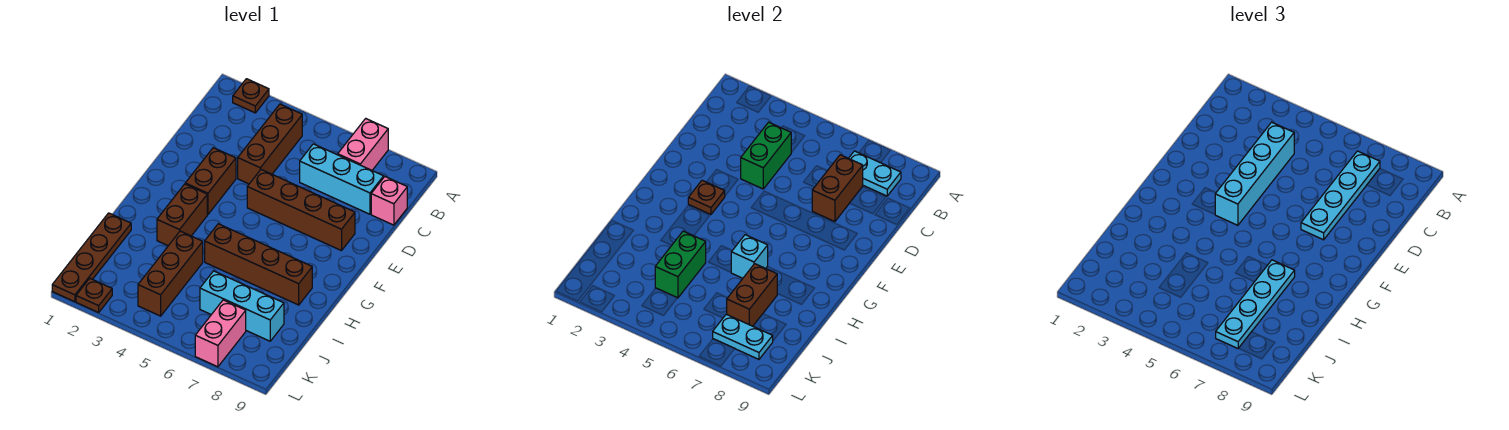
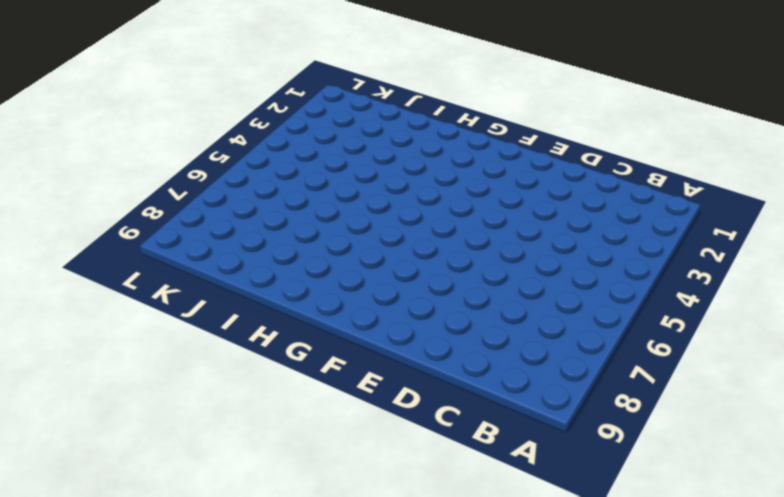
none -> brown 1x1 plate [233,79,269,113]
none -> pink 1x2 brick [338,119,388,170]
none -> brown 1x3 brick [238,104,302,184]

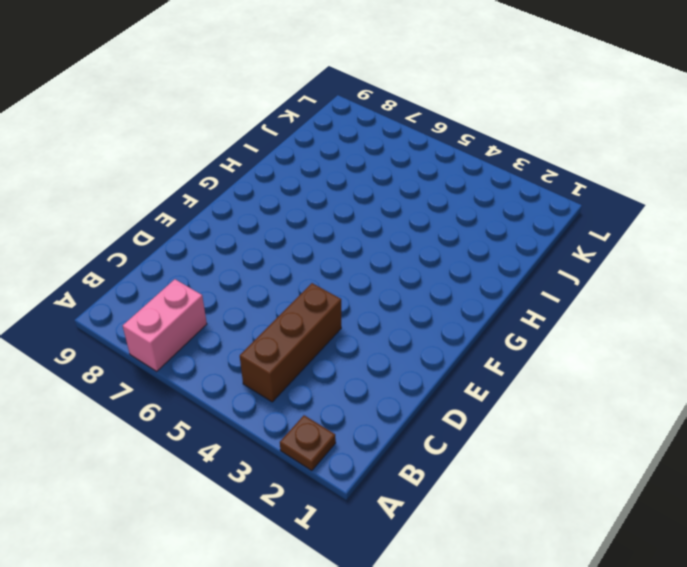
none -> cyan 1x3 brick [300,144,384,214]
none -> pink 1x1 brick [371,177,407,225]
none -> brown 1x2 brick [185,148,236,214]

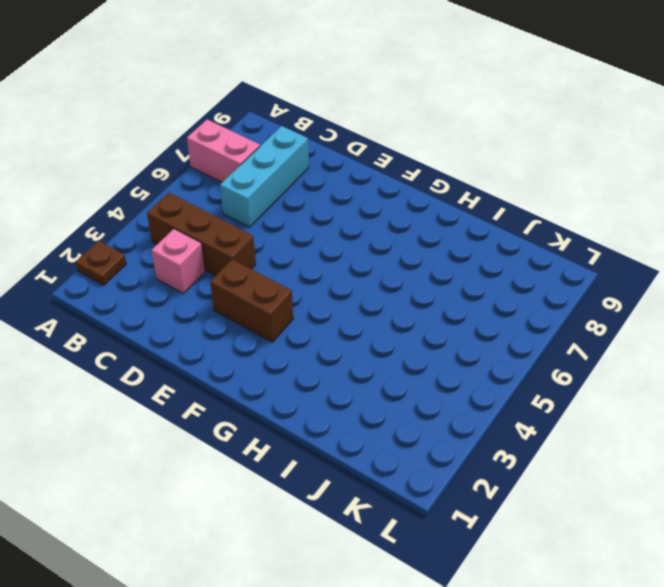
pink 1x1 brick [152,229,205,293] -> pink 1x1 brick moved to [371,177,407,225]
none -> brown 1x4 brick [247,170,355,251]
none -> brown 1x2 brick [157,184,207,246]
none -> brown 1x4 brick [205,224,312,305]

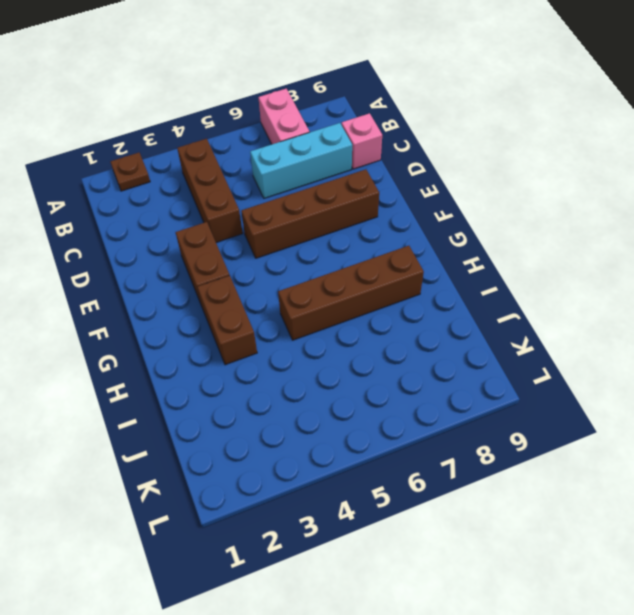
none -> brown 1x4 plate [52,213,131,302]
none -> brown 1x3 brick [138,231,203,316]
none -> cyan 1x3 brick [200,271,284,341]

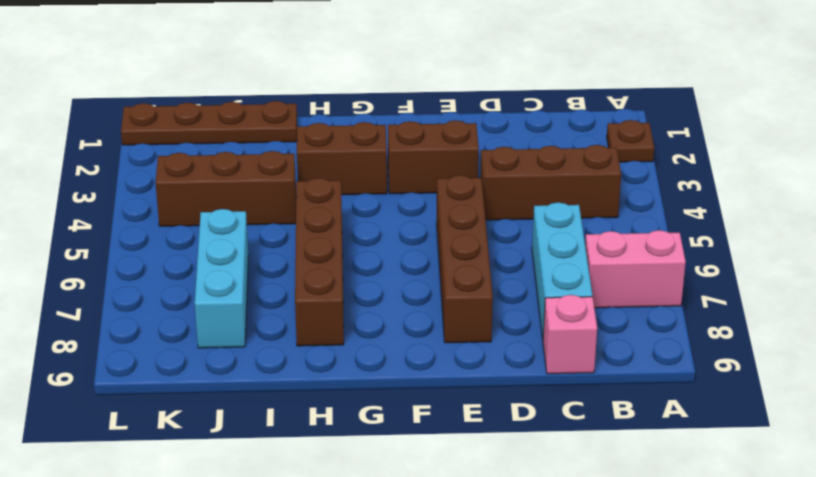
none -> pink 1x2 brick [195,300,246,367]
none -> brown 1x1 plate [76,278,112,312]
none -> cyan 1x2 plate [849,151,901,196]

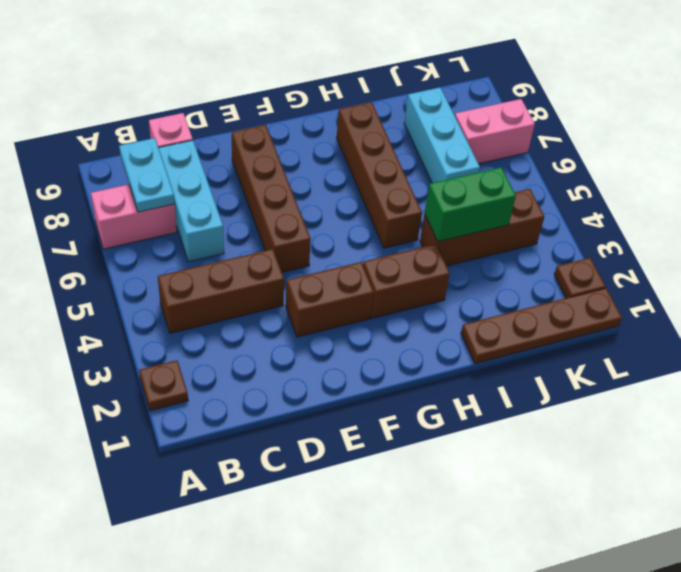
none -> green 1x2 brick [741,122,791,189]
none -> brown 1x2 brick [812,155,863,222]
none -> brown 1x1 plate [688,180,725,214]

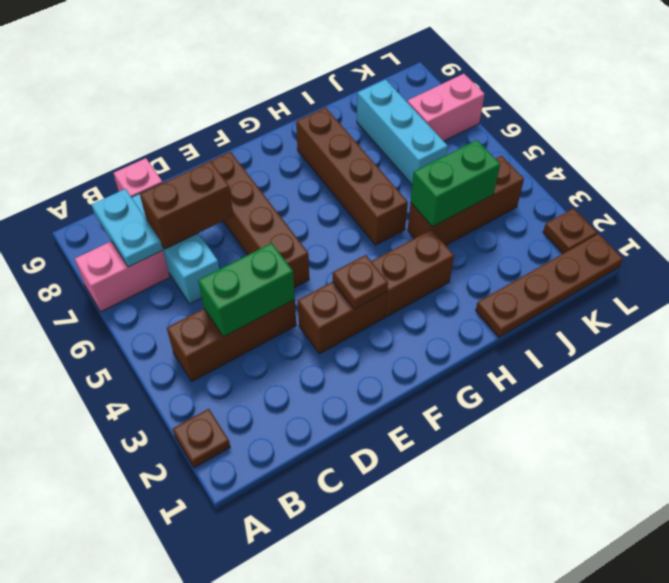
none -> cyan 1x1 brick [731,235,768,278]
none -> brown 1x2 brick [727,264,777,326]
none -> cyan 1x2 plate [713,314,773,359]

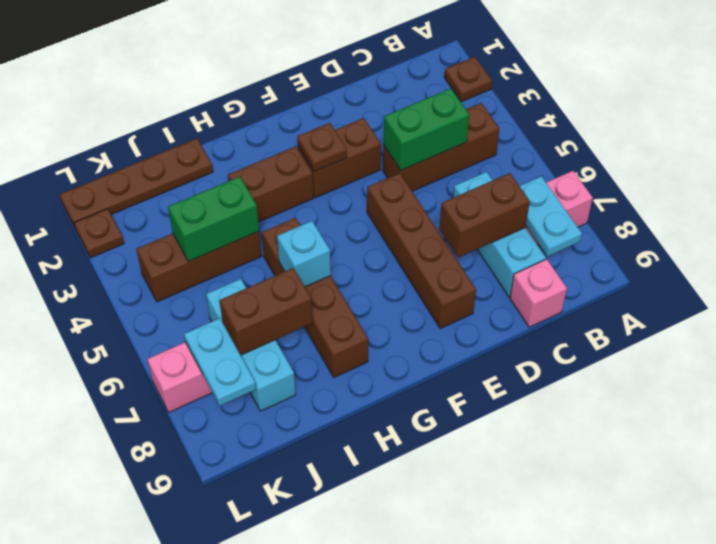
none -> cyan 1x4 plate [1301,151,1380,240]
none -> cyan 1x4 brick [1215,122,1294,225]
none -> cyan 1x4 plate [1216,260,1295,348]

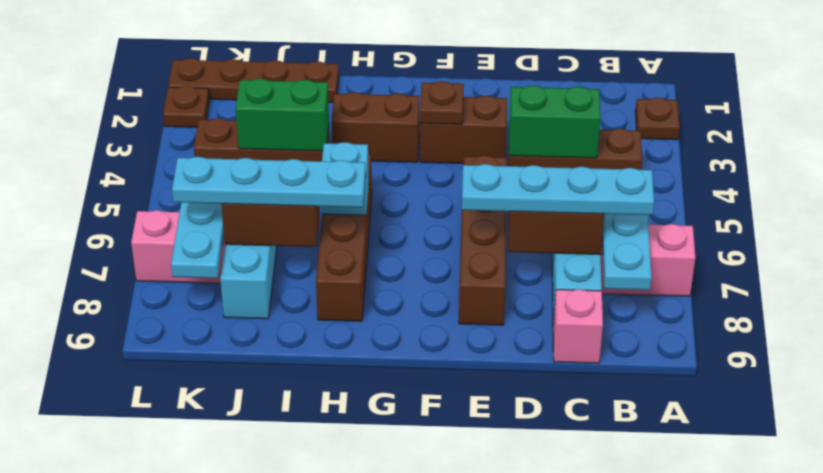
none -> cyan 1x4 brick [1215,122,1294,225]

